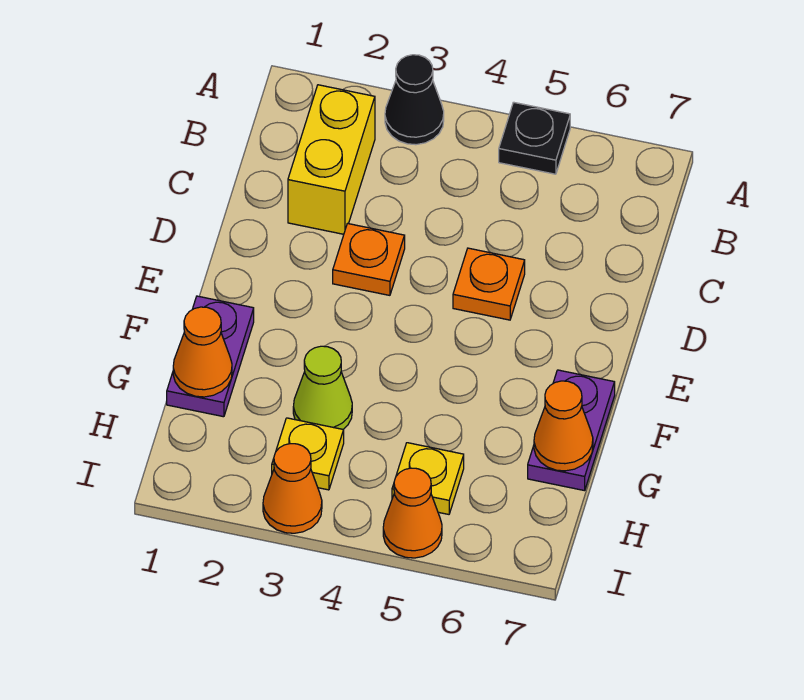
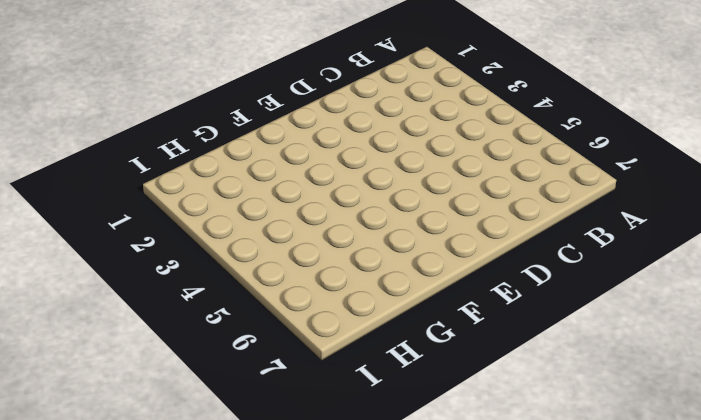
none -> black 1x1 cone [385,55,444,145]
none -> black 1x1 plate [499,102,570,174]
none -> yellow 1x2 brick [288,85,375,234]

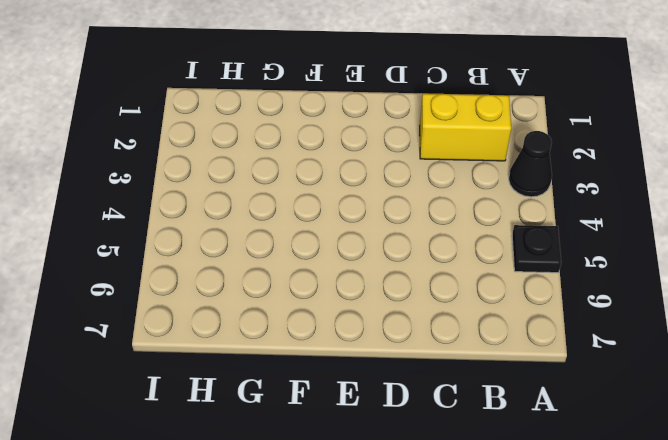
none -> orange 1x1 plate [333,224,405,295]
none -> orange 1x1 plate [453,248,525,320]
none -> purple 1x2 plate [167,296,254,417]

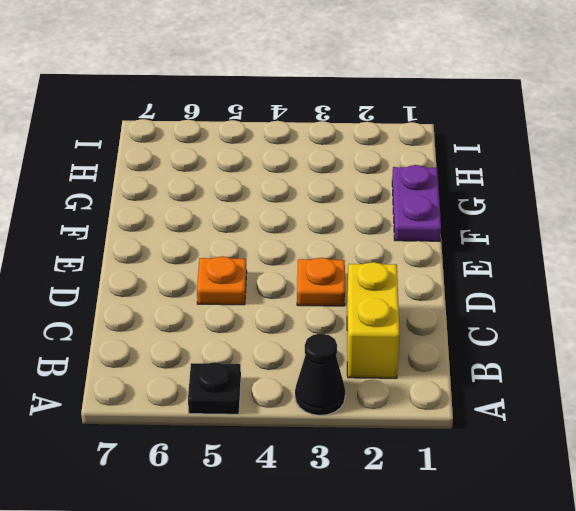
none -> purple 1x2 plate [528,370,615,491]
none -> lime 1x1 cone [293,346,352,429]
none -> yellow 1x1 plate [272,418,344,490]

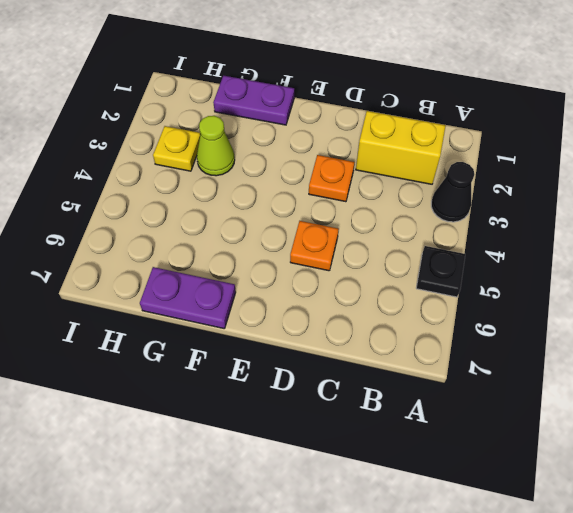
none -> yellow 1x1 plate [392,443,464,514]
none -> orange 1x1 cone [263,444,322,533]
none -> orange 1x1 cone [383,468,442,558]

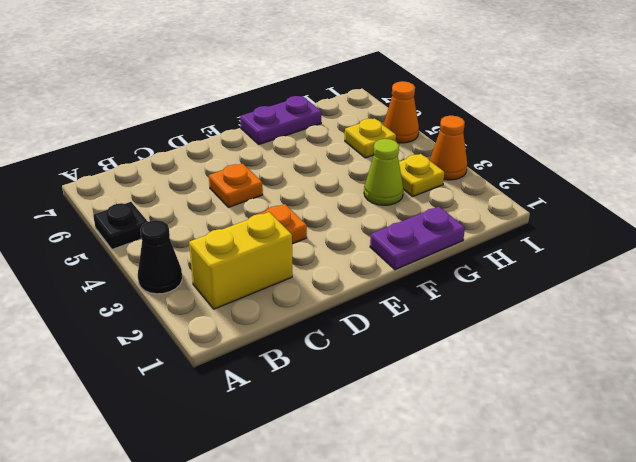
none -> orange 1x1 cone [173,307,232,397]
none -> orange 1x1 cone [534,381,593,471]

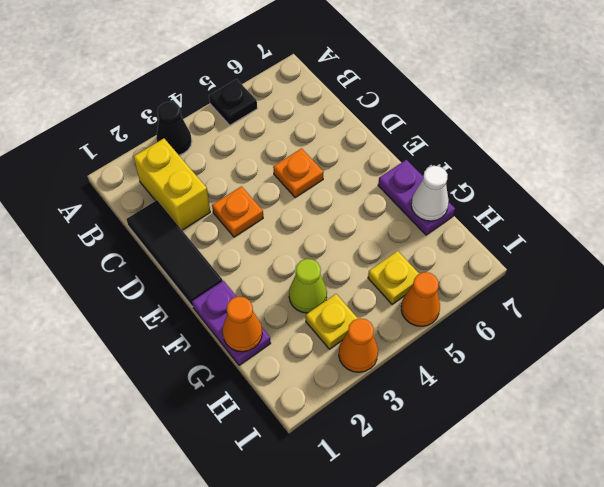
black 1x3 tile [127,200,223,307] -> none
white 1x1 cone [411,166,449,221] -> orange 1x1 cone [534,381,593,471]

